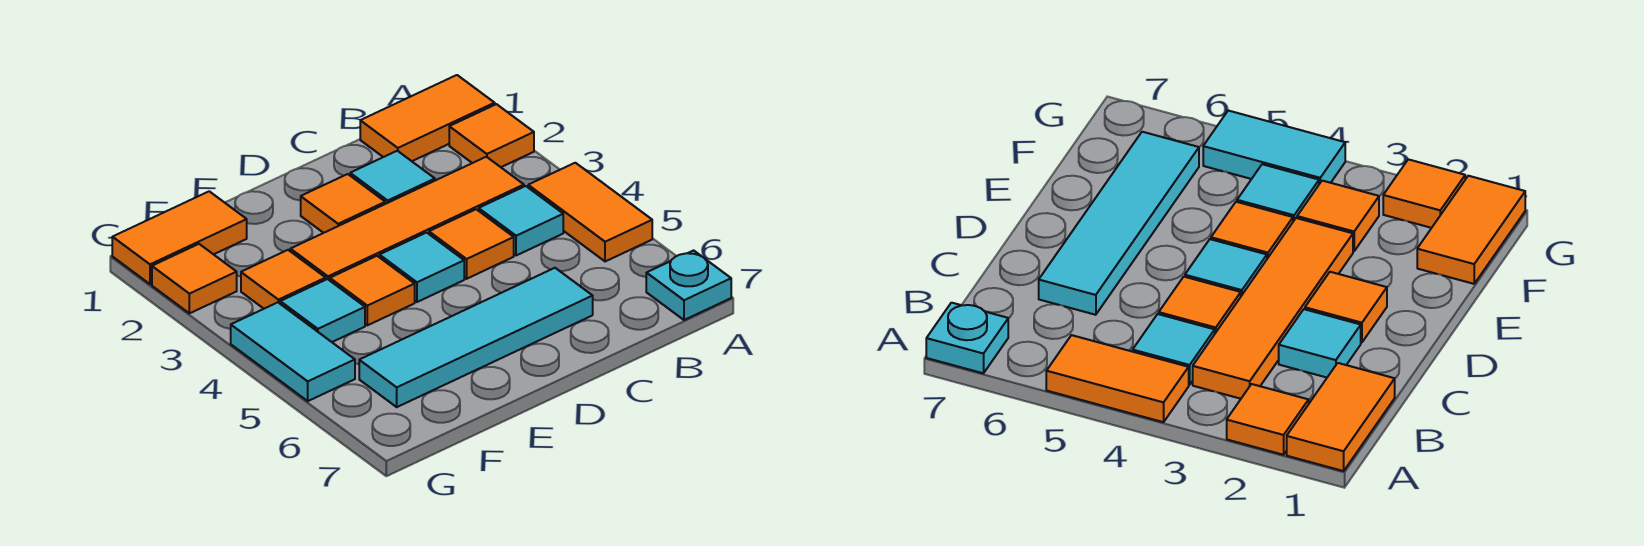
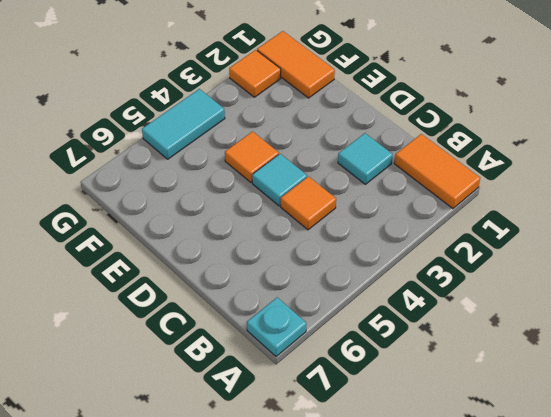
none -> orange 1x1 tile [449,104,534,167]
none -> orange 1x2 tile [528,163,652,262]
none -> orange 1x4 tile [290,157,524,280]

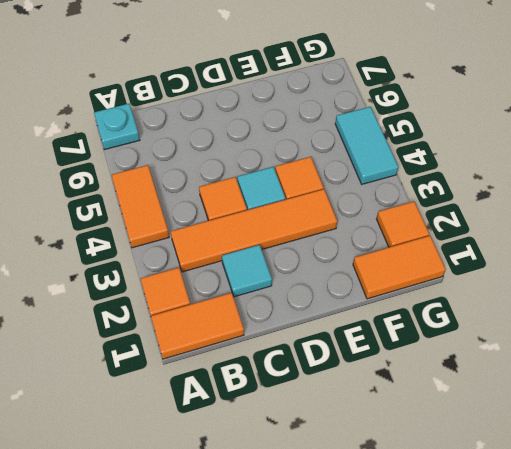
none -> cyan 1x1 tile [479,186,563,256]
none -> cyan 1x4 tile [359,268,593,407]
none -> orange 1x1 tile [301,174,385,233]

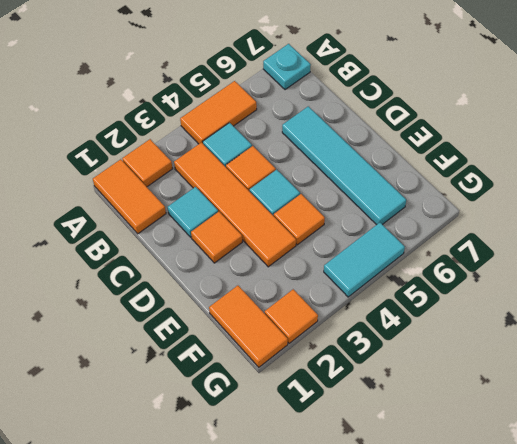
none -> orange 1x1 tile [241,250,326,309]
none -> cyan 1x1 tile [280,279,365,342]

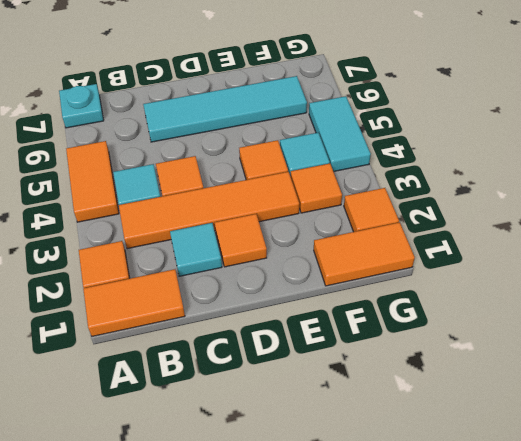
none -> cyan 1x1 tile [379,233,464,302]

